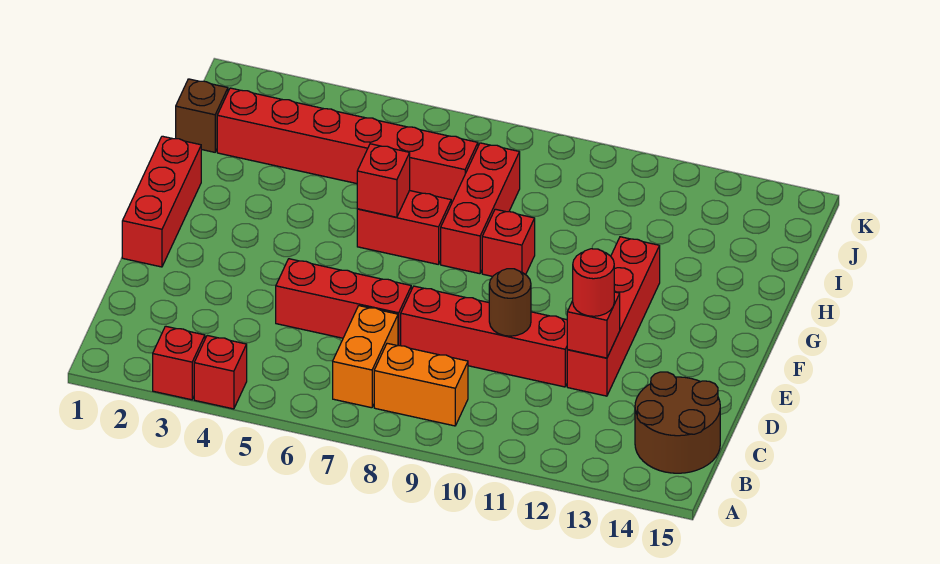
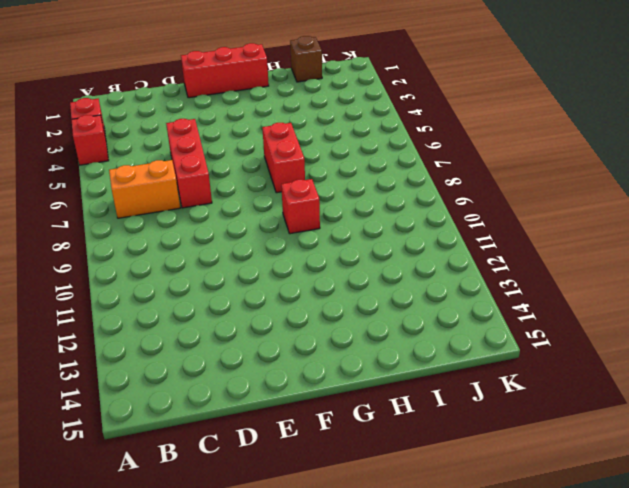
none -> orange 1x2 brick [374,343,468,426]
none -> brown 2x2 round brick [635,372,720,473]
none -> red 1x4 brick [401,286,568,387]

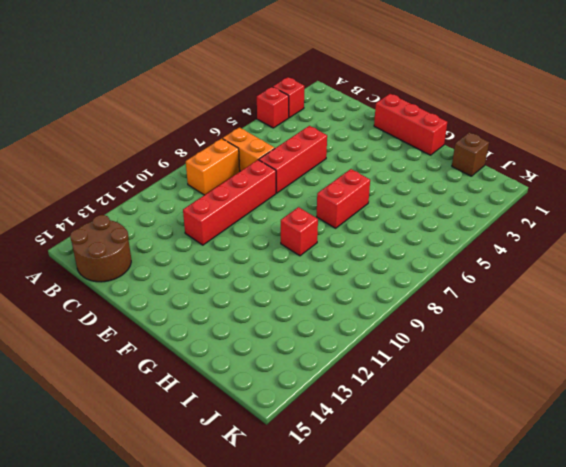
none -> red 1x4 brick [567,237,660,396]
none -> red 1x3 brick [441,143,520,274]
none -> red 1x6 brick [217,88,478,204]

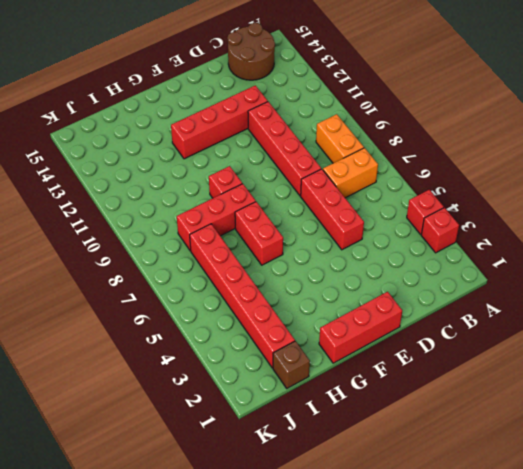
none -> brown 1x1 round brick [489,269,531,336]
none -> red 1x1 brick [567,292,620,358]
none -> red 1x1 brick [357,144,410,217]

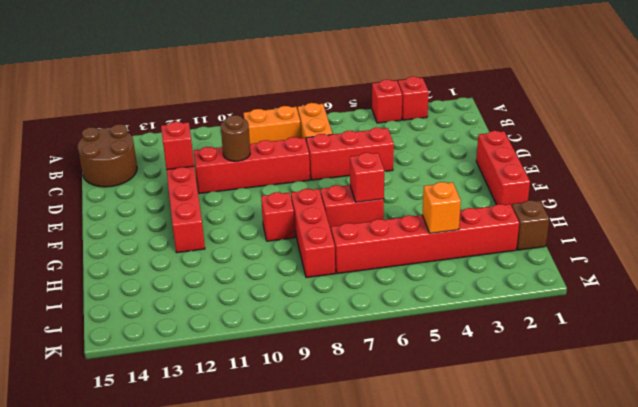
orange 1x1 brick [422,182,461,233] -> none
none -> red 1x1 round brick [573,249,614,316]

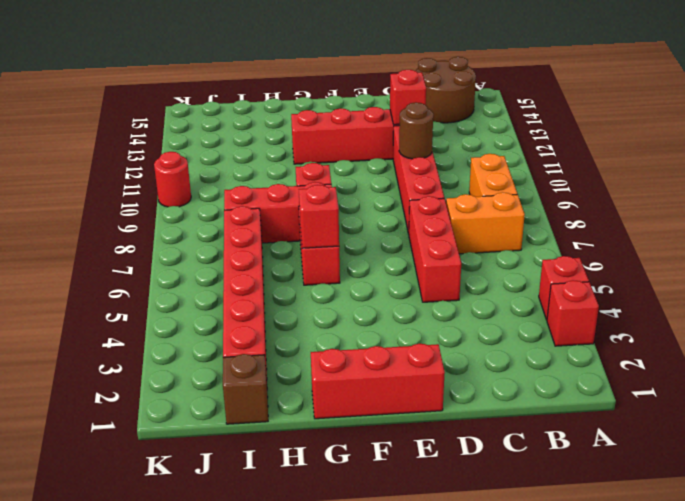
red 1x1 round brick [154,152,191,207] -> red 1x1 round brick moved to [573,249,614,316]

